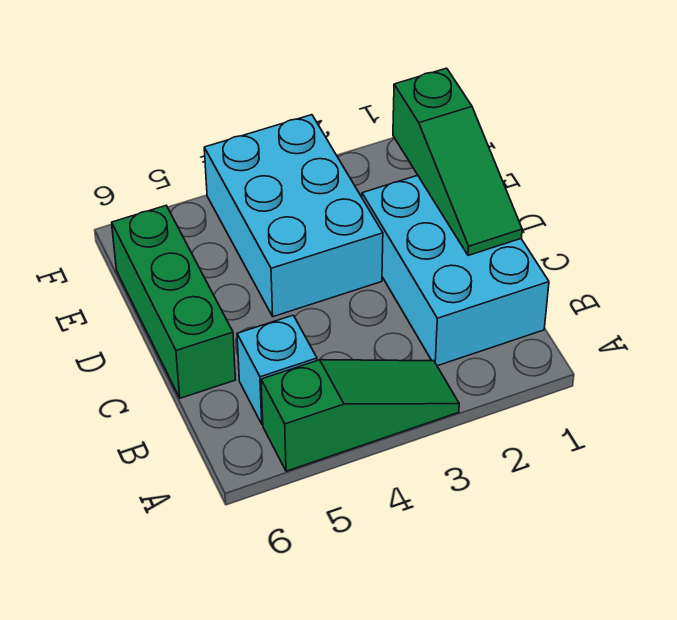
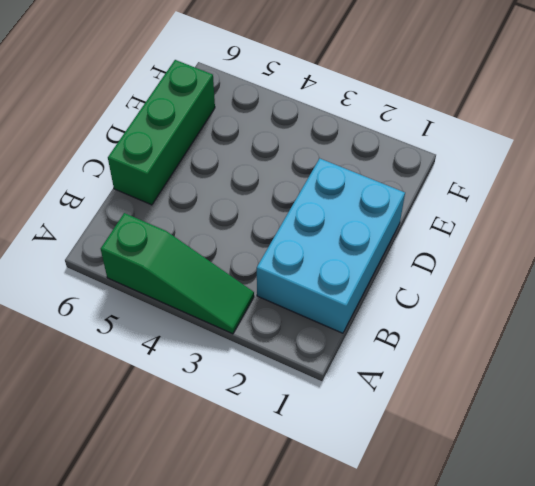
none -> cyan 1x1 brick [237,315,317,424]
none -> cyan 2x3 brick [204,115,383,317]

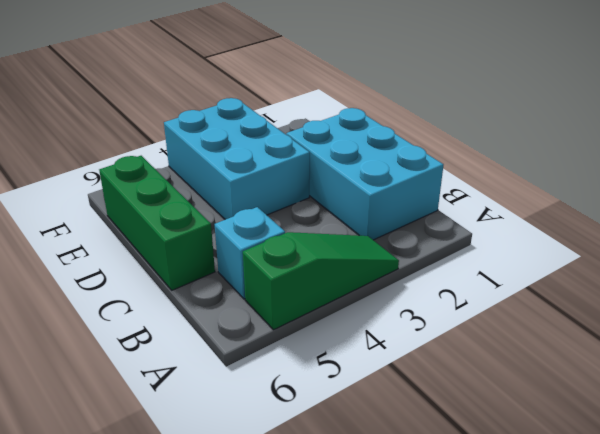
none -> green 1x3 slope [393,68,522,255]

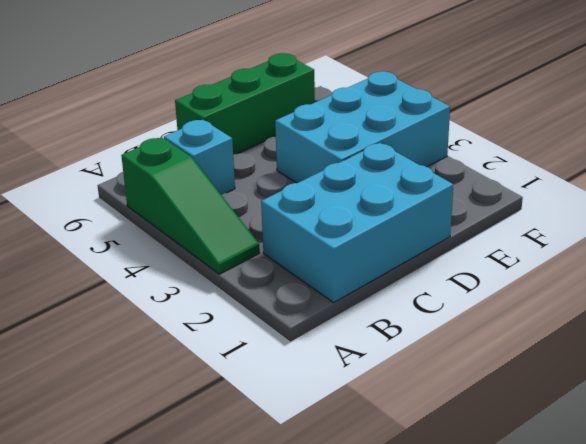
none -> green 1x3 slope [393,68,522,255]

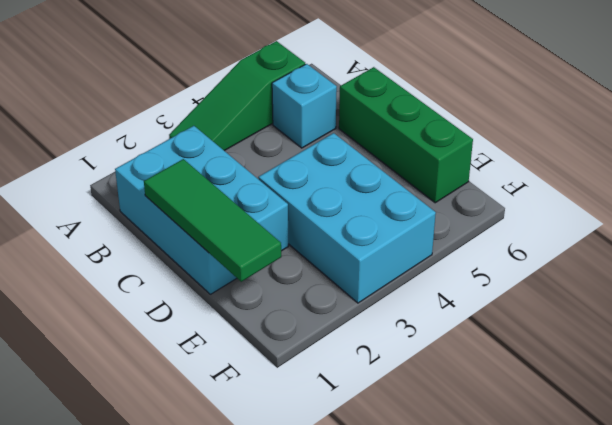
green 1x3 tile [144,159,281,282] -> green 1x3 slope [393,68,522,255]

